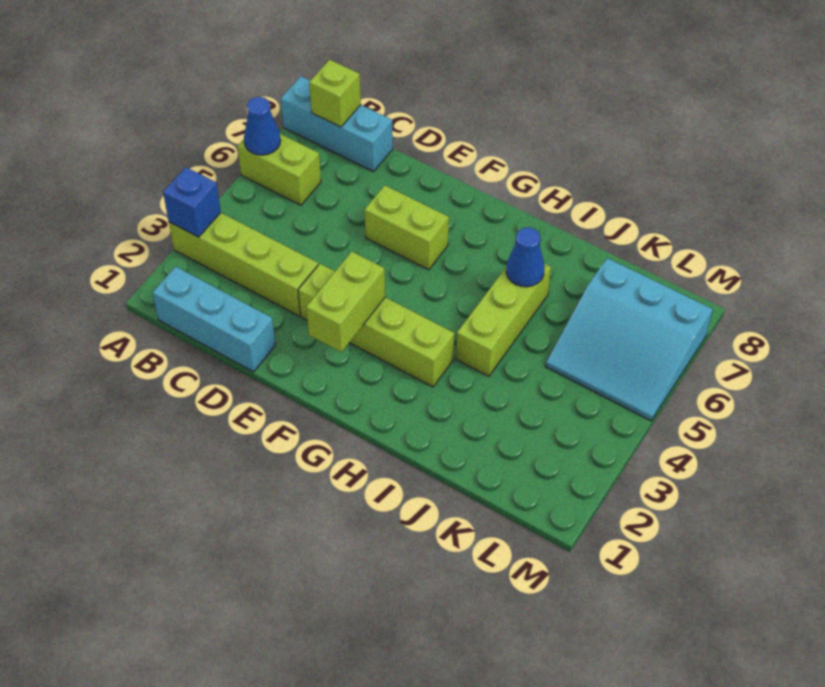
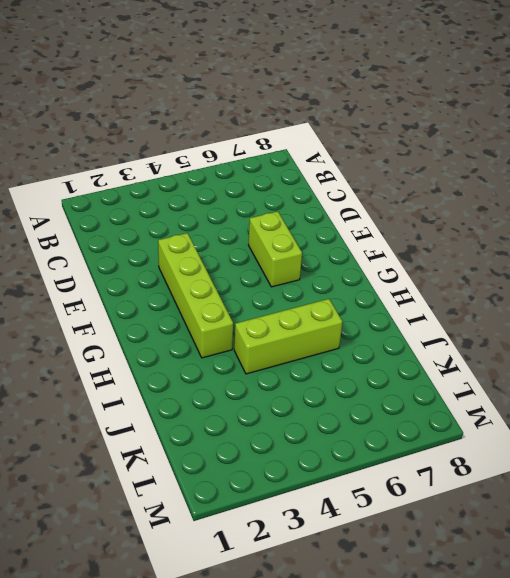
none -> lime 1x4 brick [169,213,318,316]
none -> lime 1x2 brick [237,134,321,205]
none -> cyan 1x3 brick [281,76,393,172]

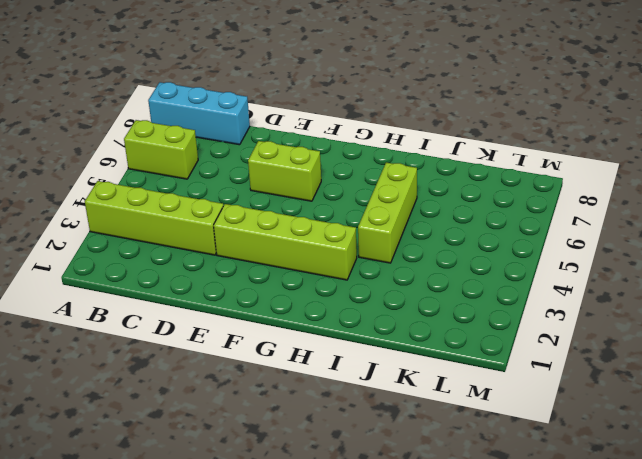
none -> cyan 1x3 brick [153,267,276,372]
none -> cyan 3x3 slope [546,258,713,421]
none -> blue 1x1 brick [163,167,221,237]

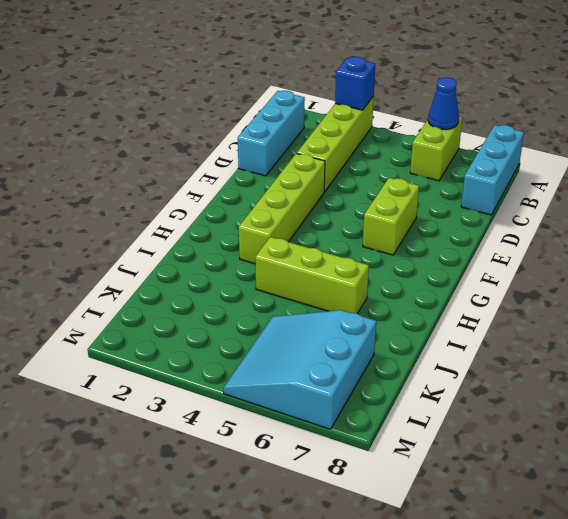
none -> lime 1x1 brick [309,60,361,127]
none -> lime 1x2 brick [306,252,385,352]
none -> blue 1x1 cone [506,227,545,287]

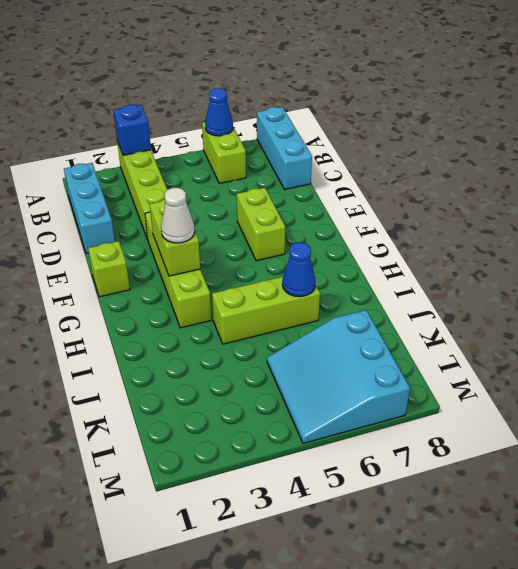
lime 1x1 brick [88,241,130,297] -> lime 1x1 brick moved to [309,60,361,127]
lime 1x2 brick [150,199,200,276] -> lime 1x2 brick turned to [306,252,385,352]
white 1x1 cone [161,188,195,243] -> none

